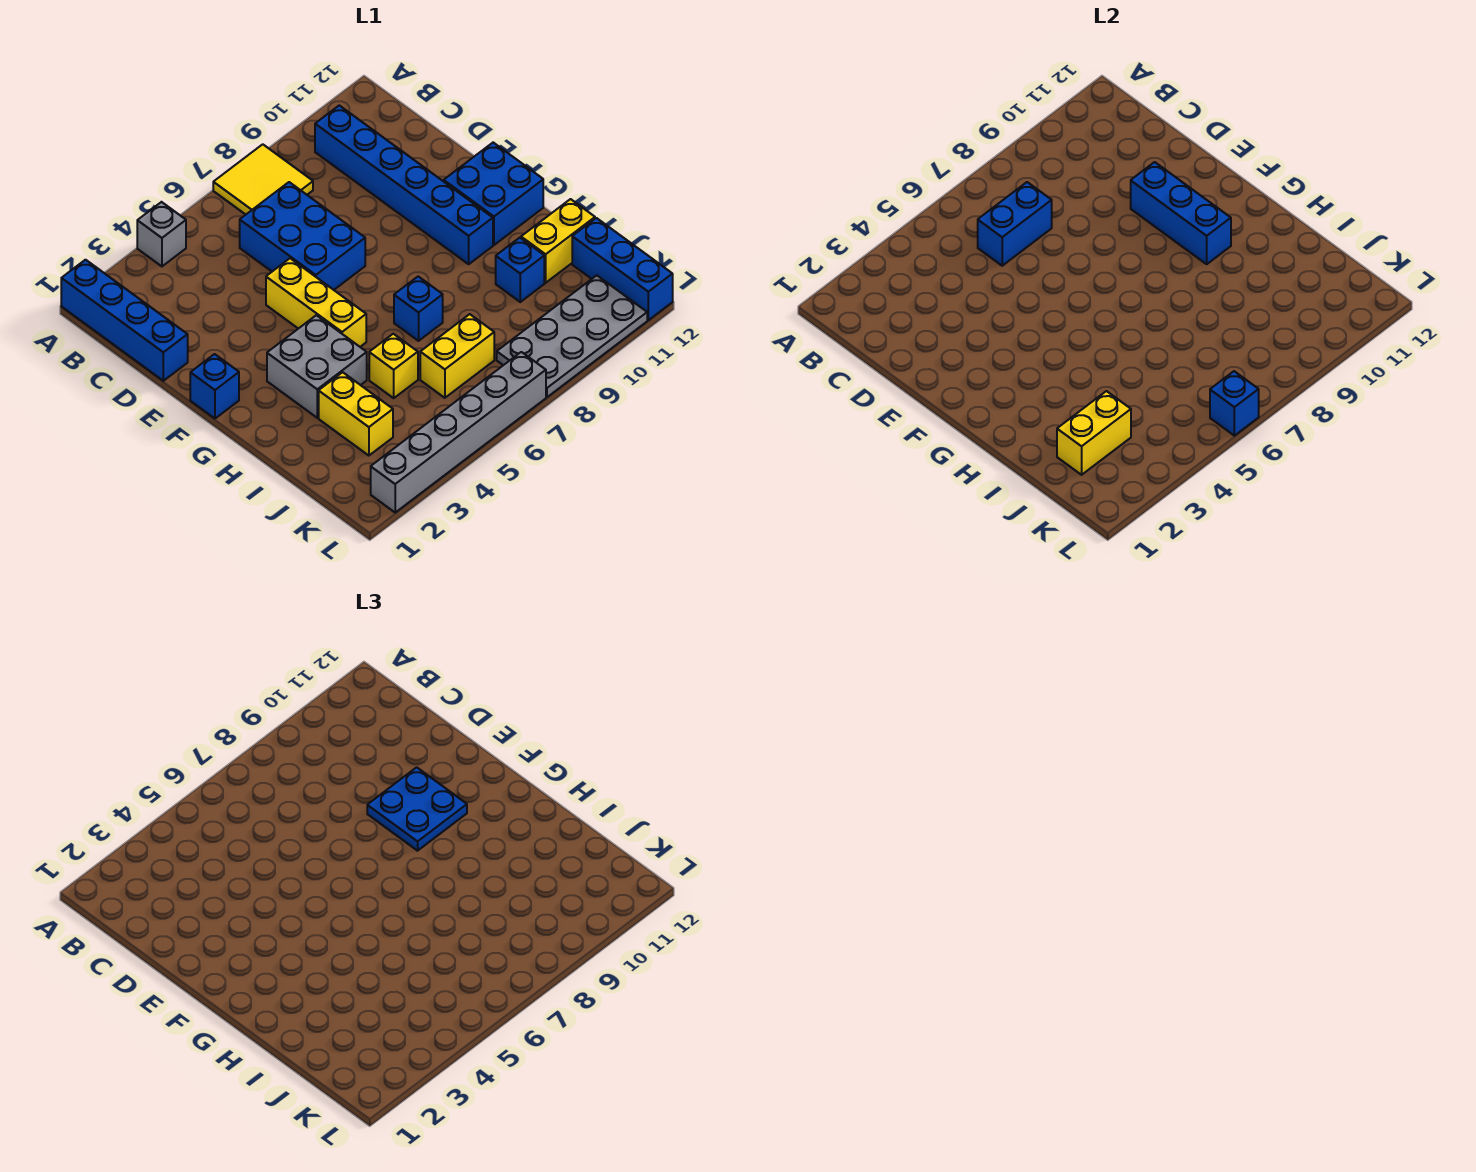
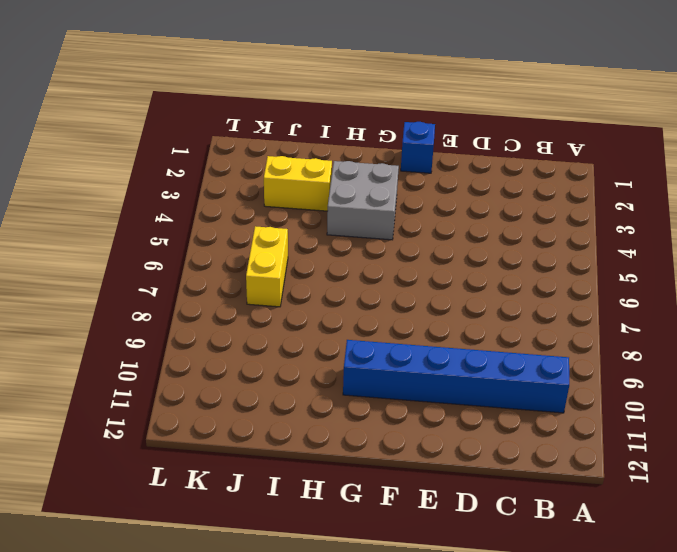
none -> blue 1x4 brick [61,260,188,381]
none -> grey 1x1 brick [137,202,186,266]
none -> yellow 2x2 tile [213,144,313,215]

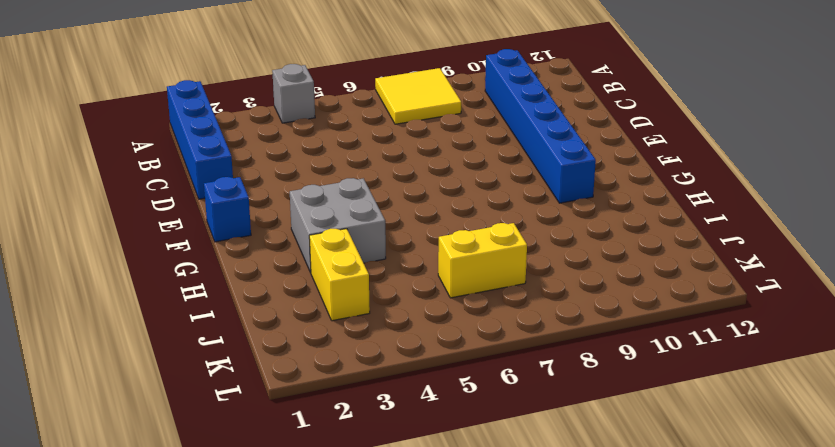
none -> blue 2x3 brick [240,182,365,290]
none -> yellow 1x3 brick [266,258,366,347]
none -> blue 2x2 brick [444,143,543,245]

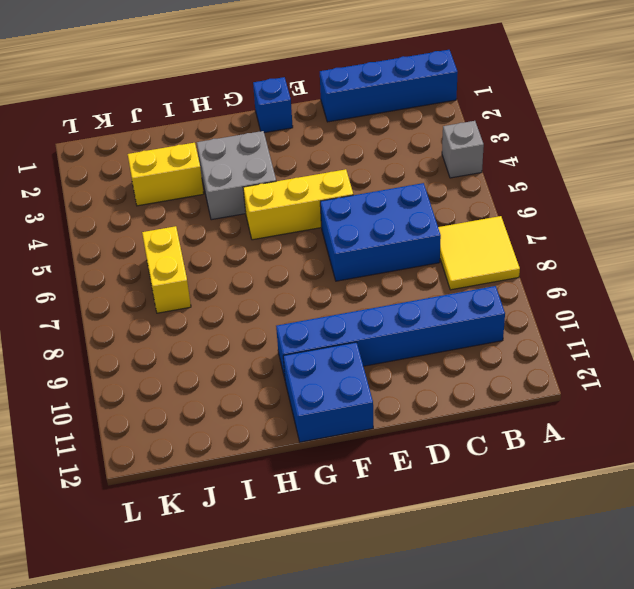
none -> blue 1x1 brick [394,277,443,341]
none -> yellow 1x1 brick [369,334,418,398]
none -> blue 1x1 brick [496,238,544,302]

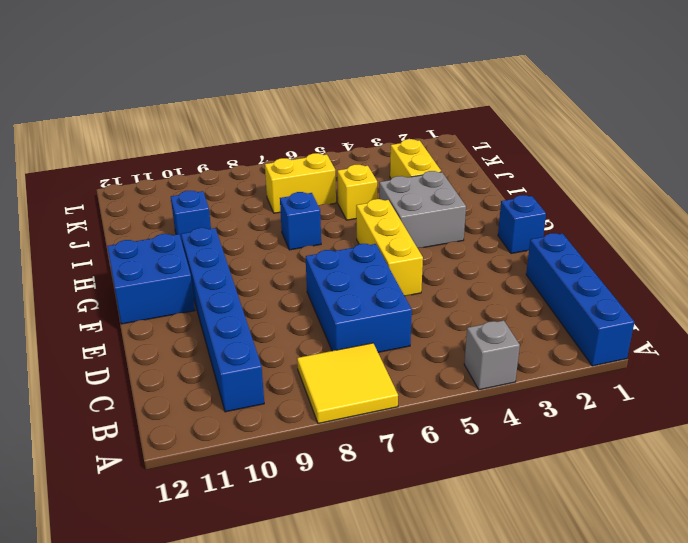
none -> yellow 1x2 brick [521,199,595,283]
none -> blue 1x3 brick [572,218,673,320]
none -> grey 2x4 plate [497,275,647,397]

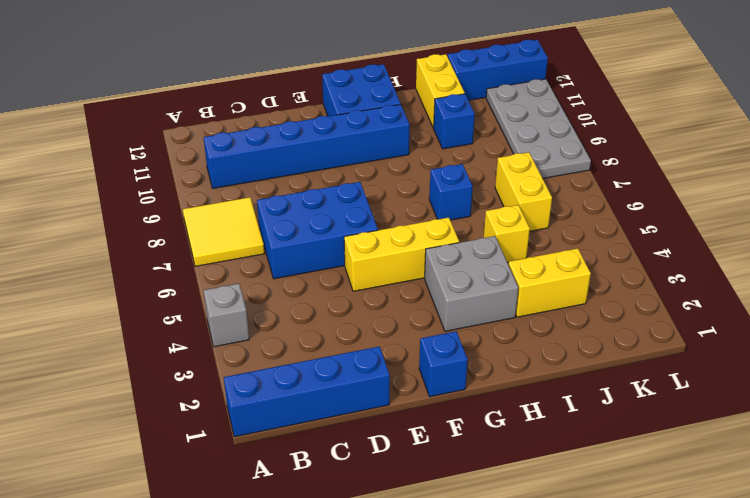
none -> grey 1x6 brick [371,352,546,512]
none -> blue 1x2 brick [978,182,1052,266]
none -> blue 1x3 brick [1131,162,1231,264]

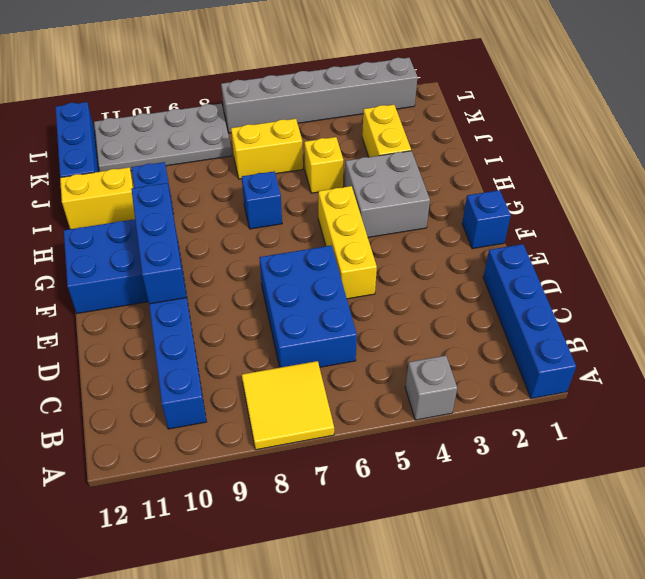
none -> blue 1x2 brick [978,182,1052,266]
none -> yellow 1x2 brick [1057,391,1131,475]
none -> blue 1x1 brick [1210,371,1259,436]

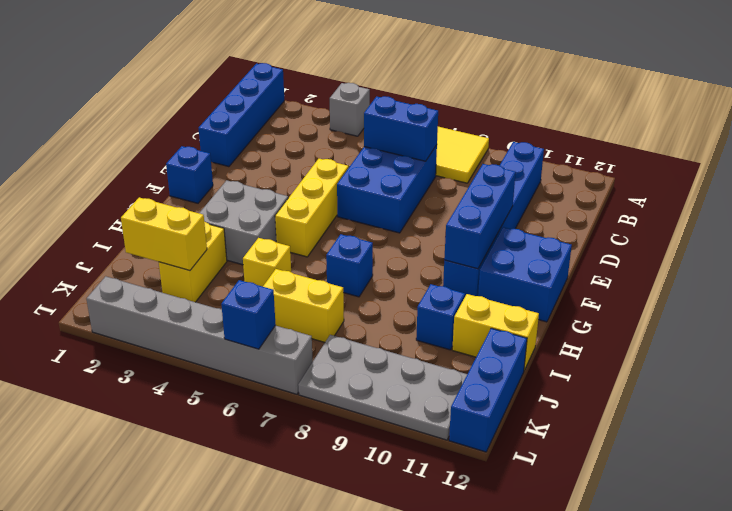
none -> blue 2x2 plate [367,767,467,851]

